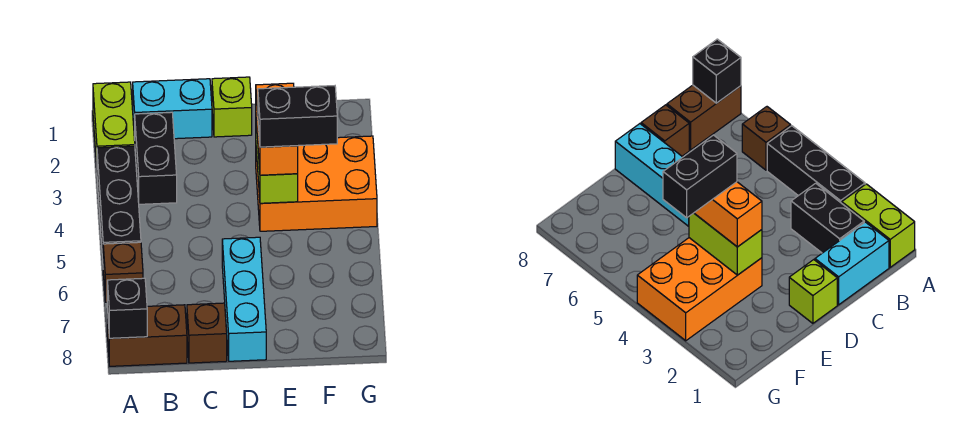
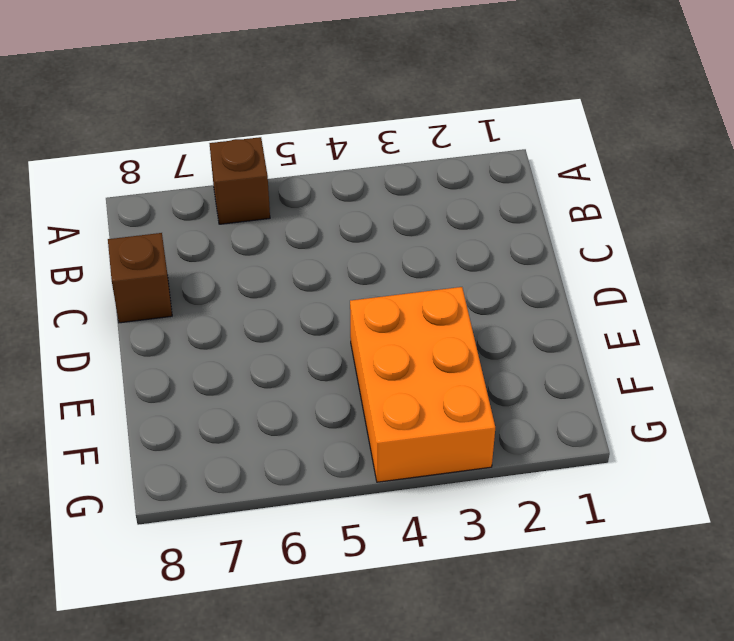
none -> lime 1x2 brick [93,82,135,167]
none -> black 1x3 brick [97,146,141,259]
none -> brown 1x2 brick [107,305,187,366]

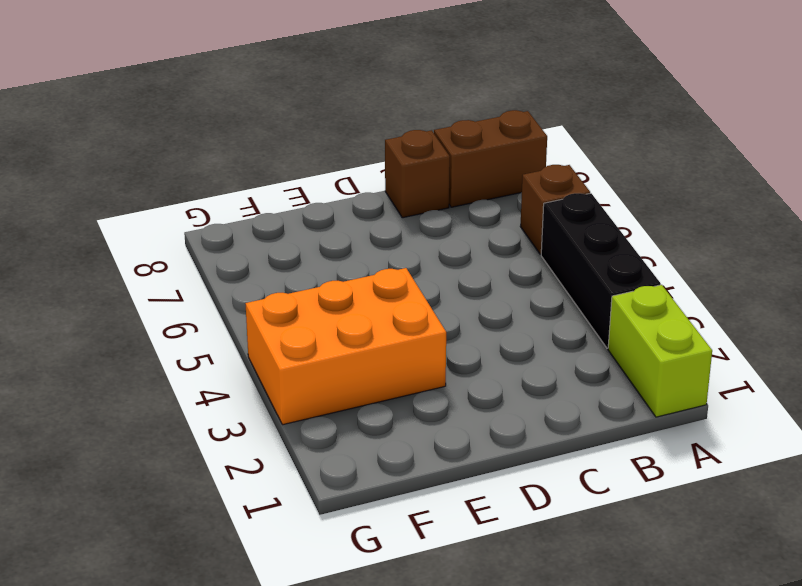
none -> cyan 1x2 brick [133,79,212,139]
none -> black 1x2 brick [135,112,177,204]
none -> lime 1x1 brick [212,77,252,137]

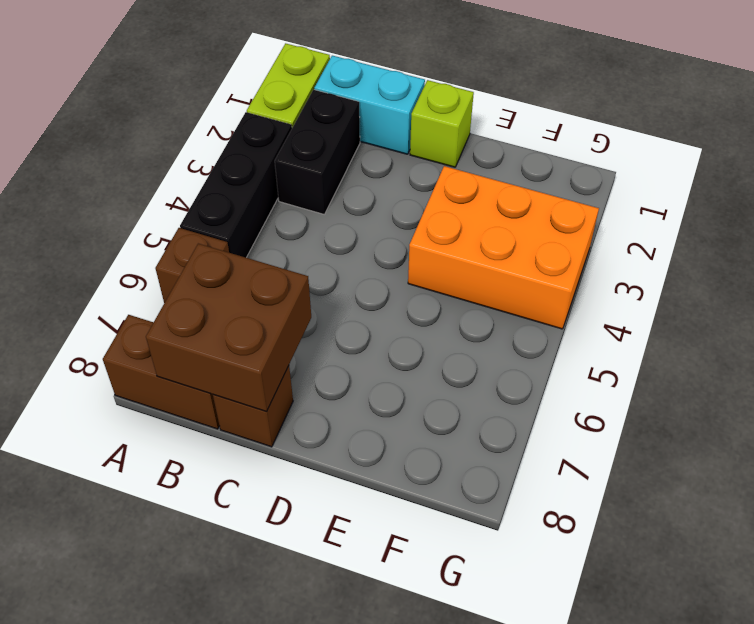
brown 2x2 brick [146,244,311,412] -> none
none -> cyan 1x3 brick [222,237,266,361]
none -> black 1x1 brick [107,278,147,338]
none -> lime 1x2 brick [256,123,298,203]

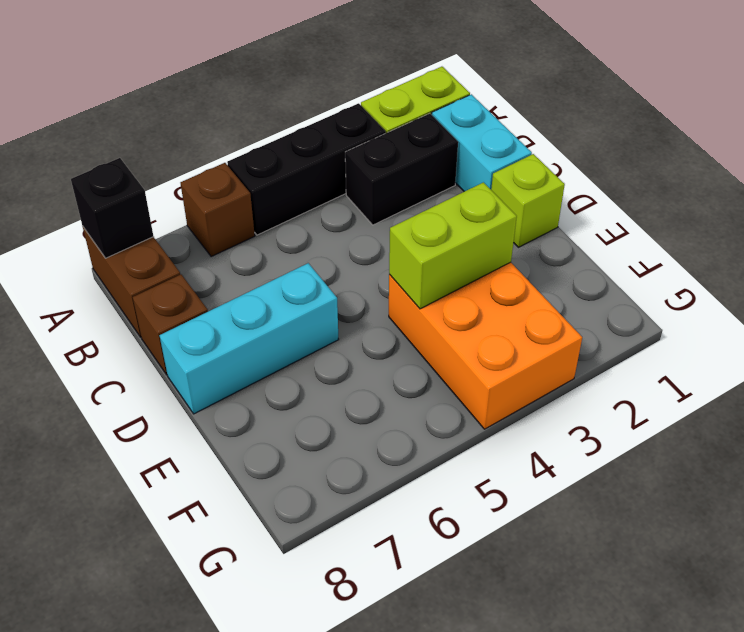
none -> orange 1x2 brick [256,83,298,175]
none -> black 1x2 brick [258,86,337,147]

